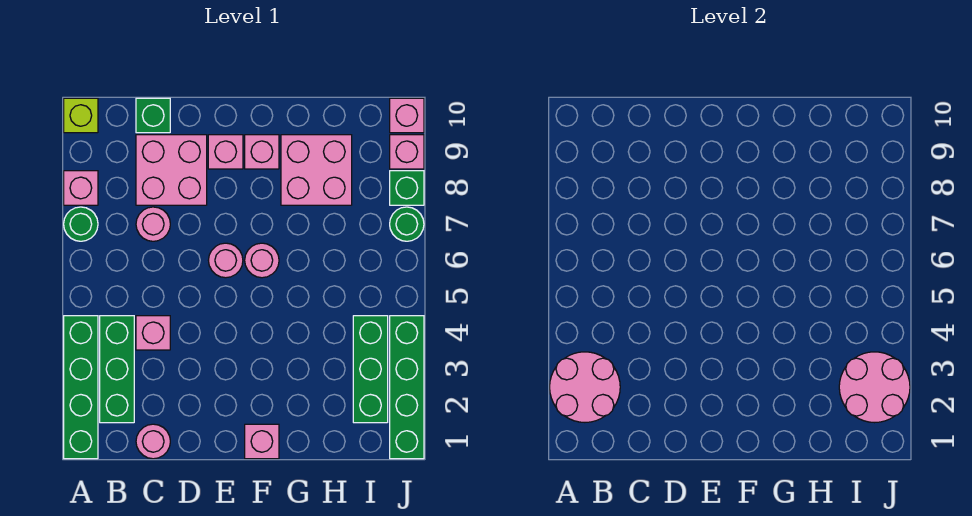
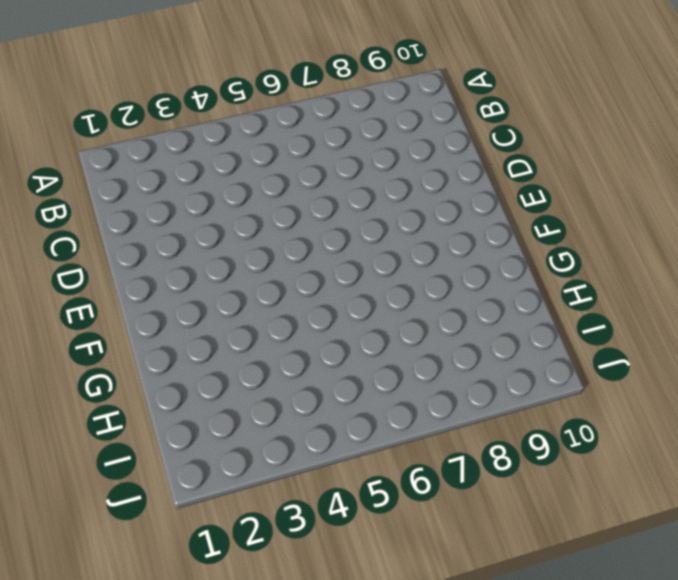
none -> green 1x4 brick [64,316,98,459]
none -> green 1x1 round brick [64,207,98,241]
none -> pink 1x1 brick [64,171,98,205]

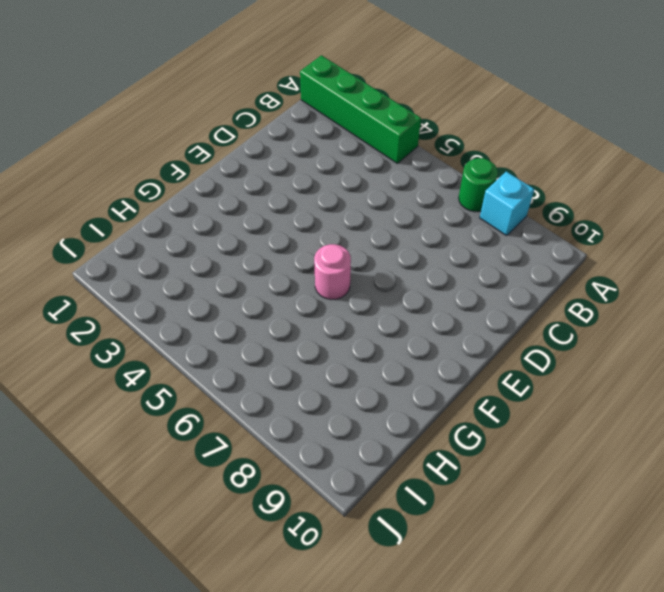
cyan 1x1 brick [480,171,534,236] -> pink 1x1 brick [64,171,98,205]
none -> lime 1x1 brick [64,98,98,133]
none -> green 1x3 brick [100,316,134,423]
none -> pink 1x1 round brick [136,424,170,459]

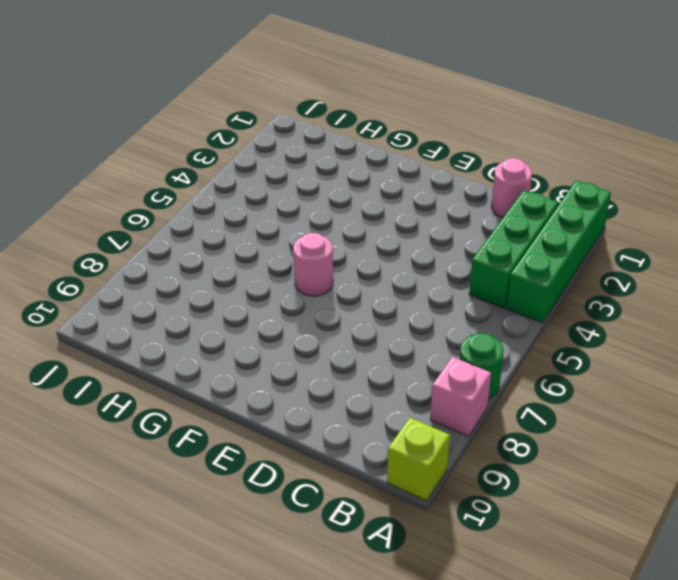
none -> pink 1x1 brick [136,316,170,350]
none -> pink 1x1 round brick [136,207,170,241]
none -> pink 2x2 brick [136,135,207,205]

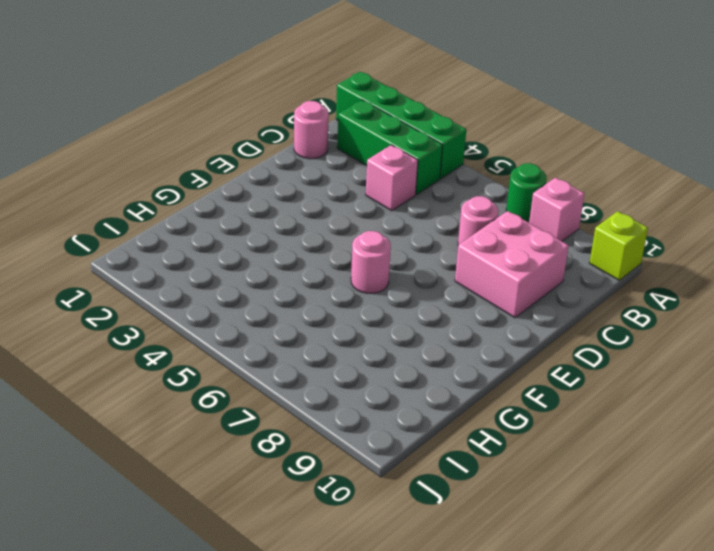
none -> green 1x1 brick [136,98,170,133]
none -> pink 1x1 round brick [208,243,243,278]
none -> pink 1x1 brick [208,135,243,169]

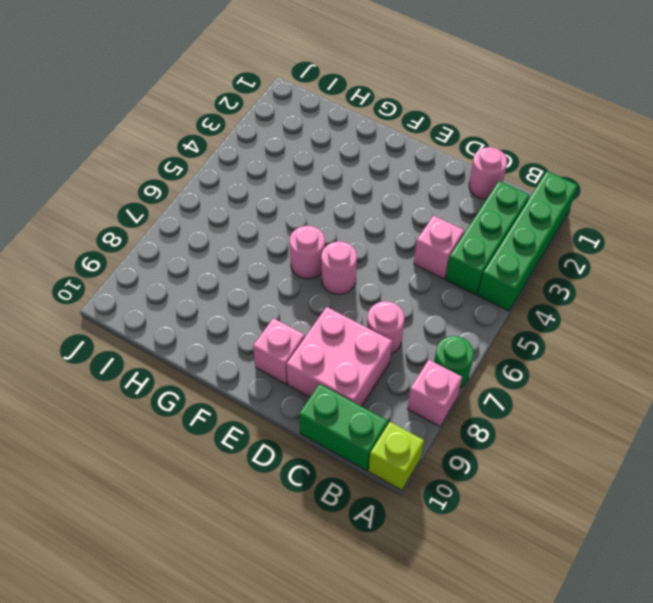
green 1x2 brick [299,384,388,471] -> green 1x1 brick [136,98,170,133]
none -> pink 1x1 brick [245,424,279,459]
none -> pink 1x1 brick [245,135,279,169]
none -> pink 2x2 brick [281,135,352,205]

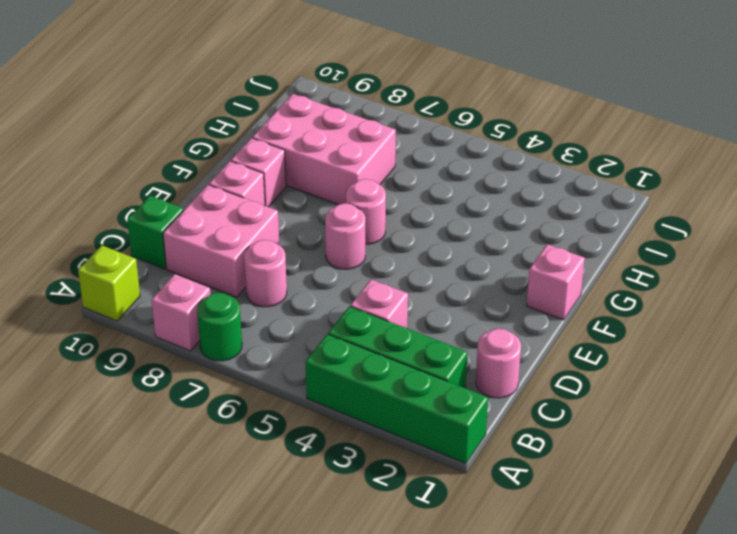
pink 2x3 brick [252,94,396,205] -> pink 2x2 brick [281,135,352,205]
none -> green 1x3 brick [353,316,388,423]
none -> green 1x4 brick [390,316,424,459]
none -> green 1x1 round brick [390,207,424,241]

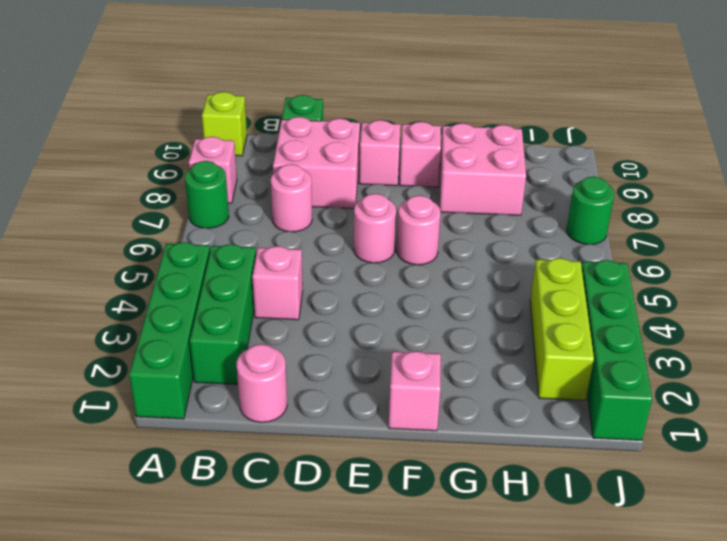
lime 1x3 brick [530,258,594,400] -> green 1x3 brick [353,316,388,423]
none -> green 1x1 brick [390,171,424,205]
none -> pink 1x1 brick [390,135,424,169]
none -> pink 1x1 brick [390,98,424,133]

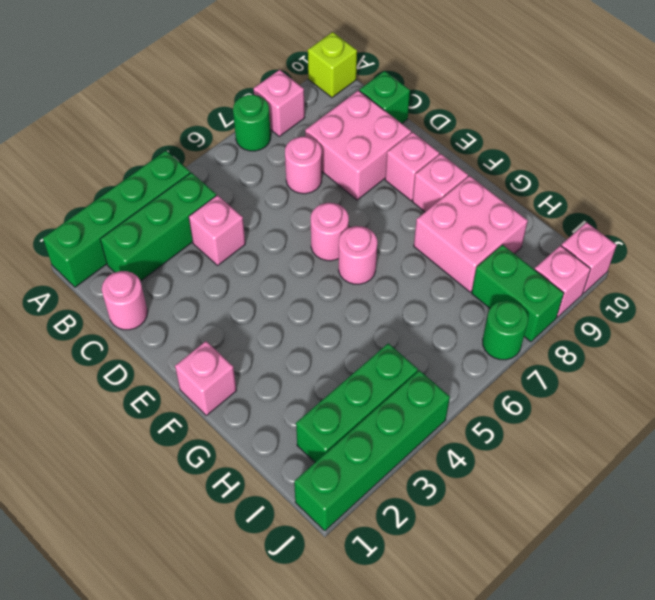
green 1x2 brick [472,245,564,342] -> green 1x1 brick [390,171,424,205]
none -> pink 2x2 round brick [550,352,620,422]
none -> pink 2x2 round brick [839,352,910,423]

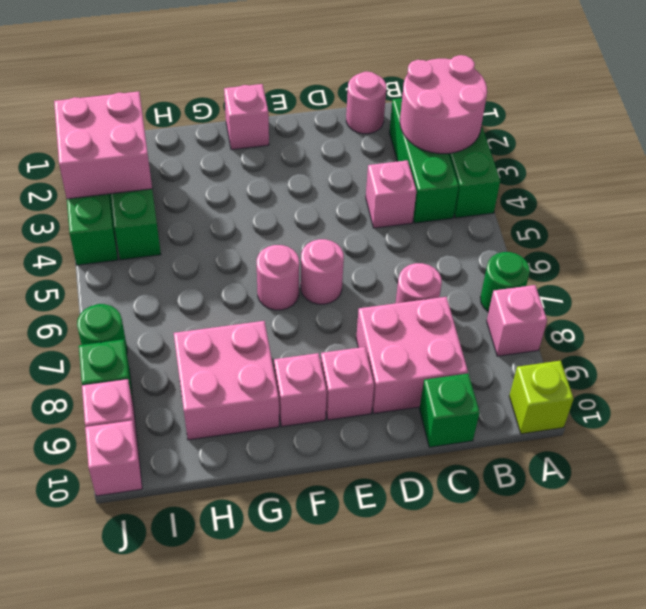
pink 2x2 brick [54,92,152,199] -> pink 2x2 round brick [839,352,910,423]

